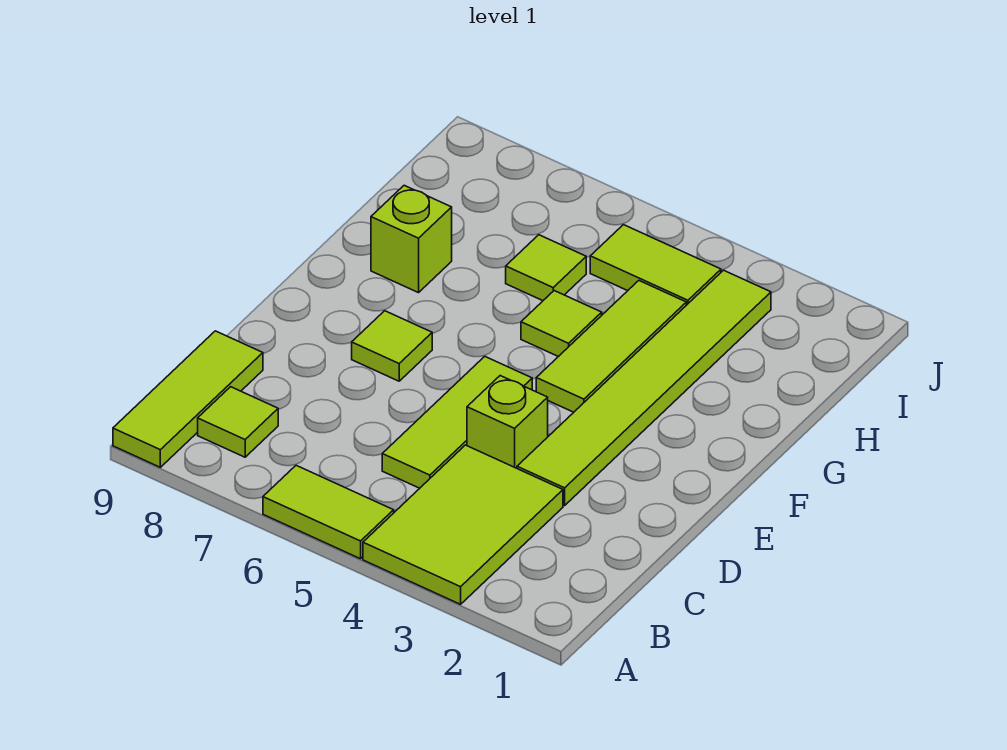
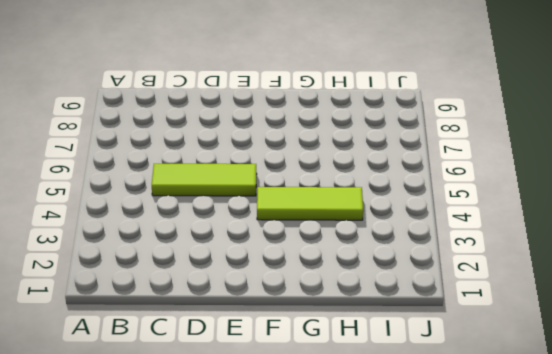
none -> lime 2x3 tile [363,445,563,604]
none -> lime 1x2 tile [263,465,394,559]
none -> lime 1x3 tile [113,331,263,467]

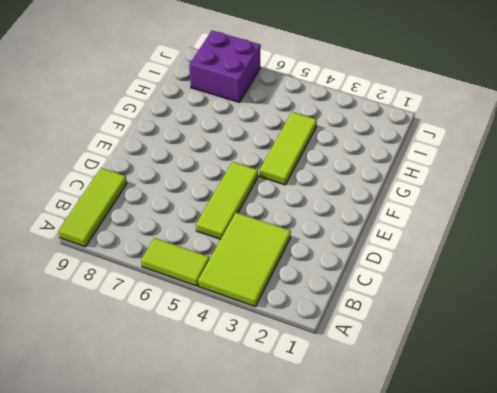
purple 2x2 brick [189,31,261,102] -> none
none -> lime 1x1 tile [198,387,278,457]
none -> lime 1x6 tile [517,270,771,506]
none -> lime 1x1 brick [467,376,548,468]

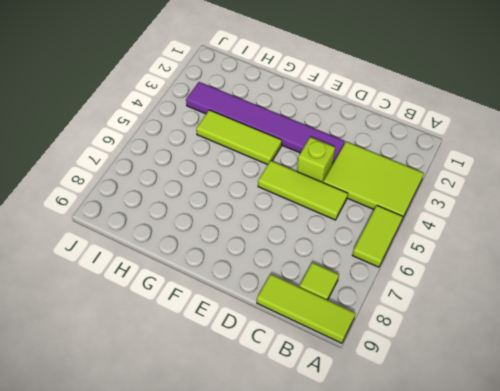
purple 1x6 tile [186,82,345,163] -> lime 1x6 tile [517,270,771,506]
none -> lime 1x1 tile [352,311,432,381]
none -> lime 1x1 tile [521,291,602,357]
none -> lime 1x1 brick [371,186,452,293]

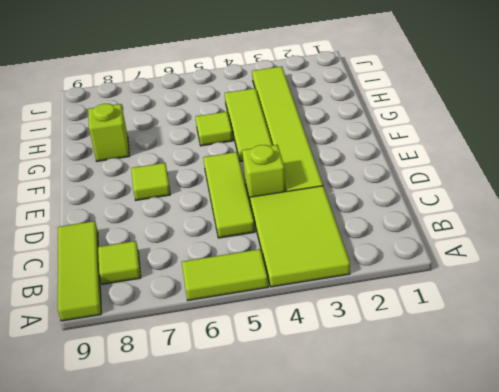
none -> lime 1x1 tile [506,235,586,301]
none -> lime 1x2 tile [590,225,721,305]

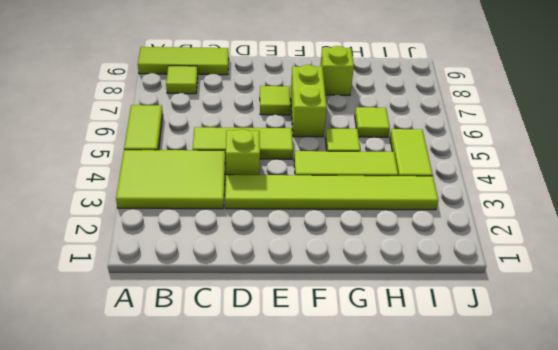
lime 1x2 brick [291,65,327,137] -> none

